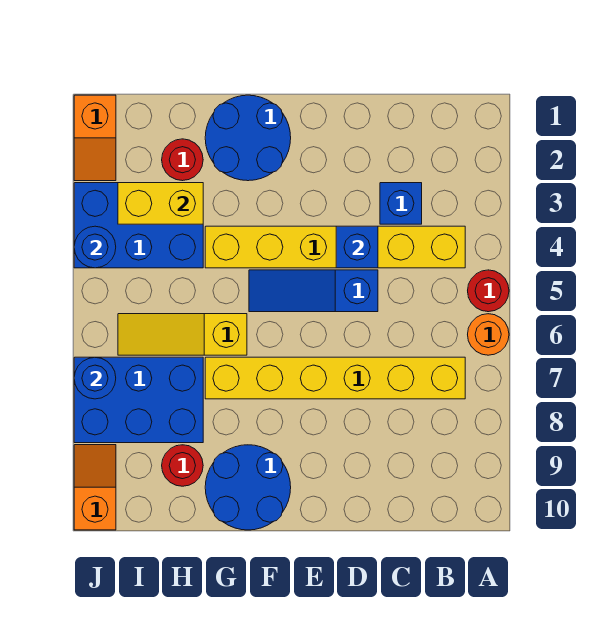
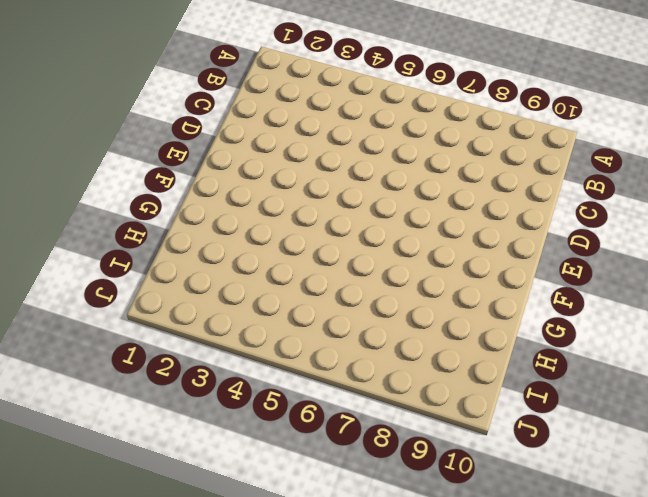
none -> red 1x1 round brick [468,270,509,312]
none -> orange 1x1 round brick [468,314,509,355]
none -> yellow 1x6 brick [205,226,465,268]

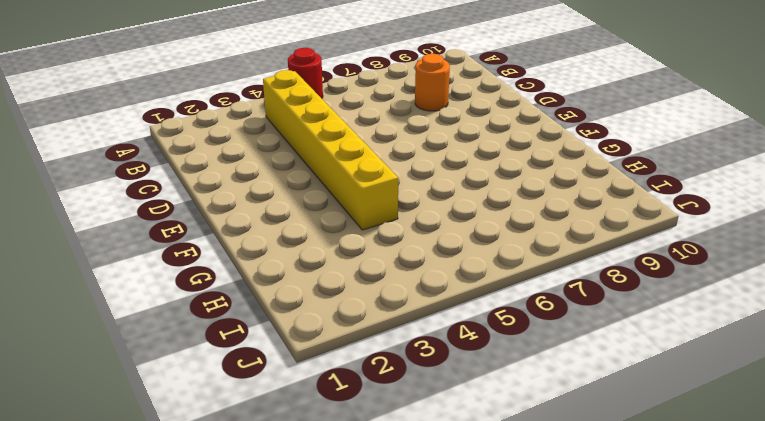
orange 1x1 round brick [415,54,450,111] -> orange 1x1 round brick moved to [468,314,509,355]
none -> yellow 1x6 brick [205,357,465,399]
none -> blue 1x1 brick [380,183,422,224]
none -> blue 1x3 slope [249,270,378,312]

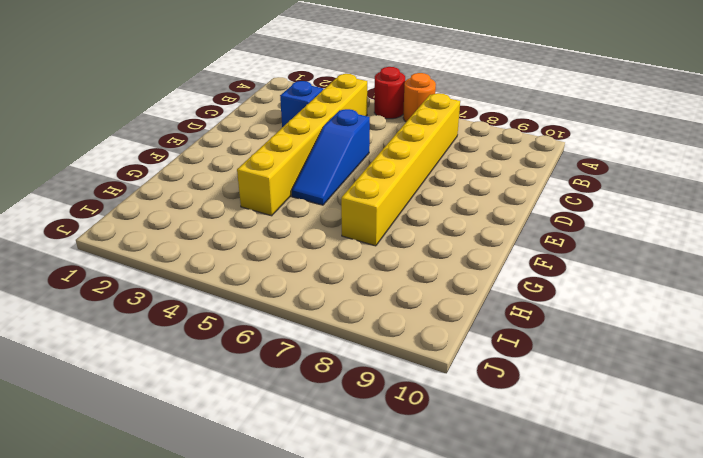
none -> blue 2x2 round brick [205,95,291,181]
none -> blue 2x2 round brick [205,445,291,530]
none -> yellow 1x3 slope [118,314,247,355]

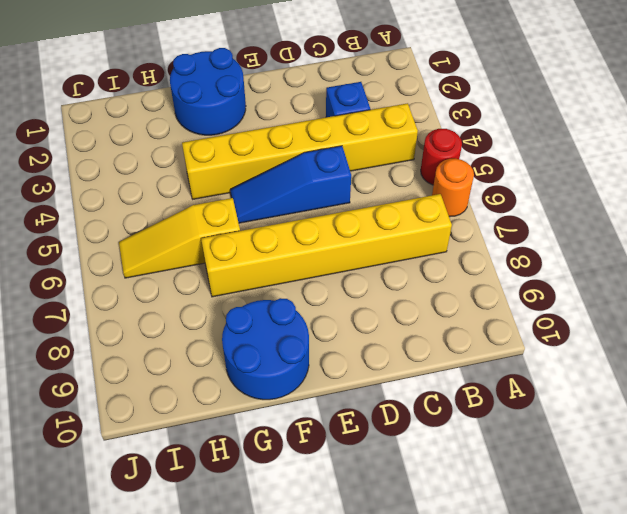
none -> red 1x1 round brick [162,139,203,181]
none -> blue 2x3 brick [74,183,203,268]
none -> blue 2x3 brick [74,357,203,443]

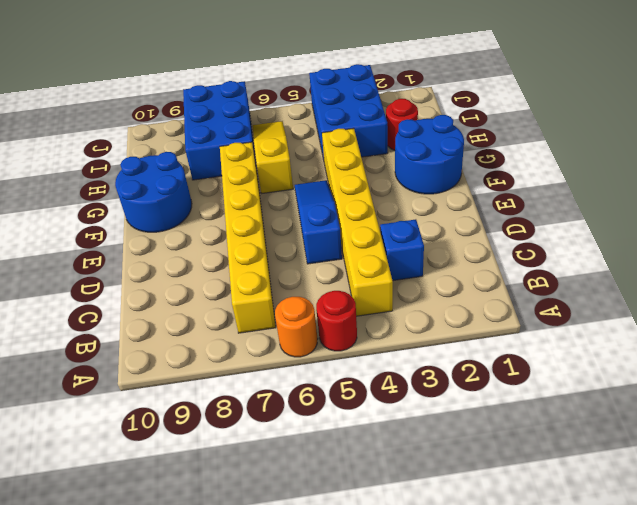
none -> red 1x1 round brick [162,445,203,486]
none -> orange 1x2 slope [74,95,116,181]
none -> orange 1x2 slope [74,445,116,530]

